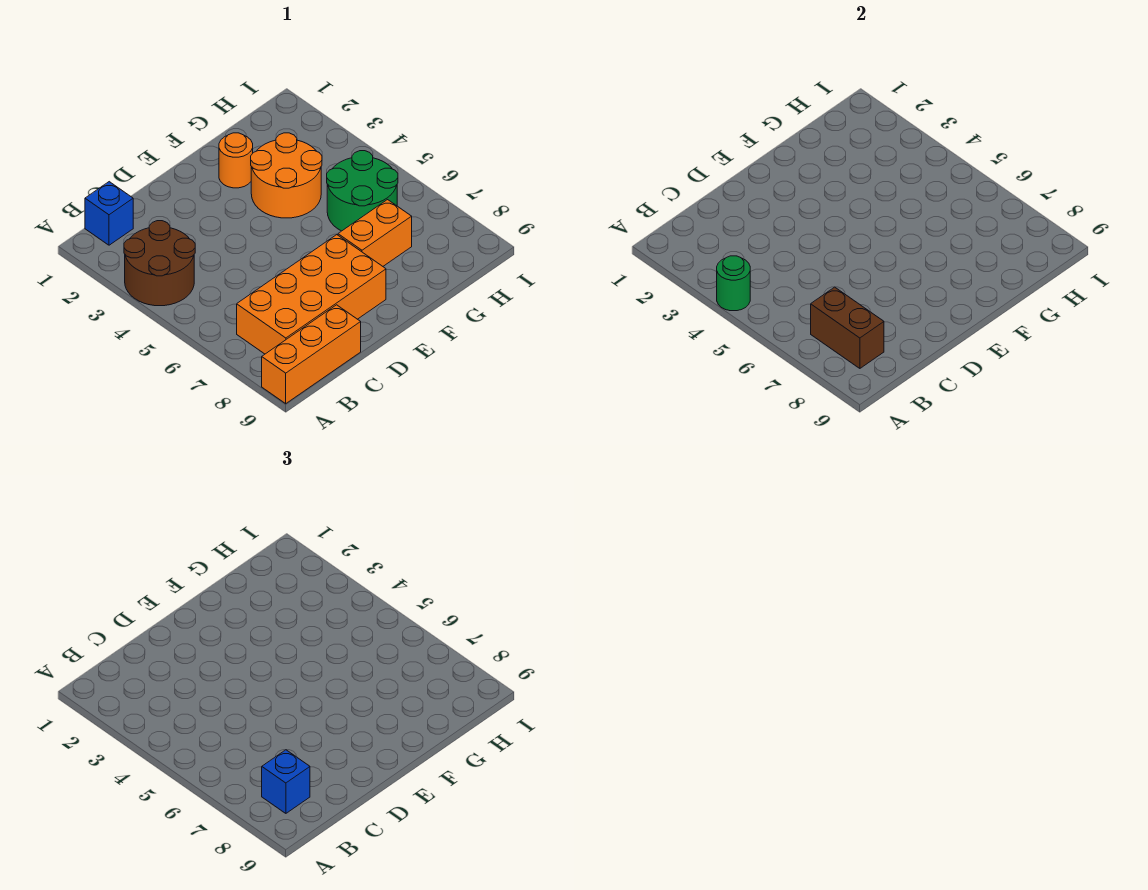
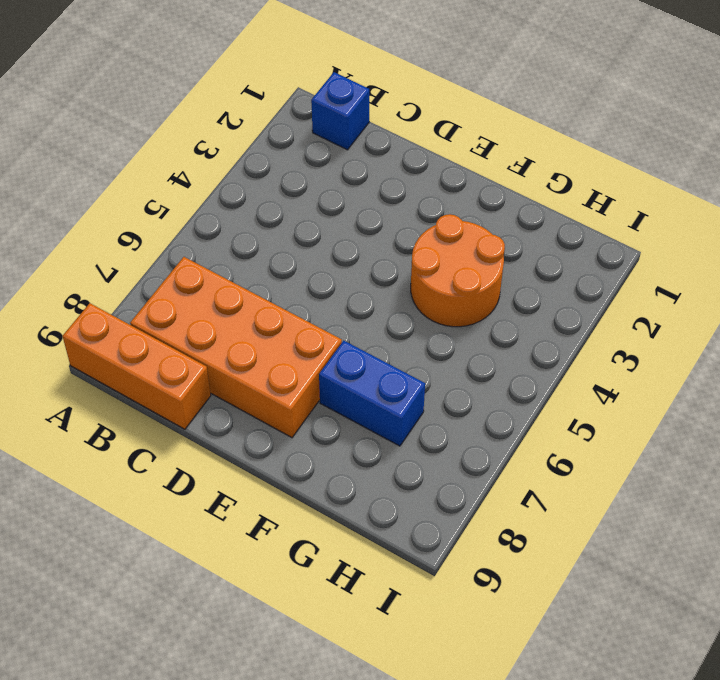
blue 1x2 brick [319,341,425,446] -> orange 1x2 brick [338,200,412,266]
none -> brown 2x2 round brick [124,221,195,306]
none -> orange 1x1 round brick [219,133,253,188]

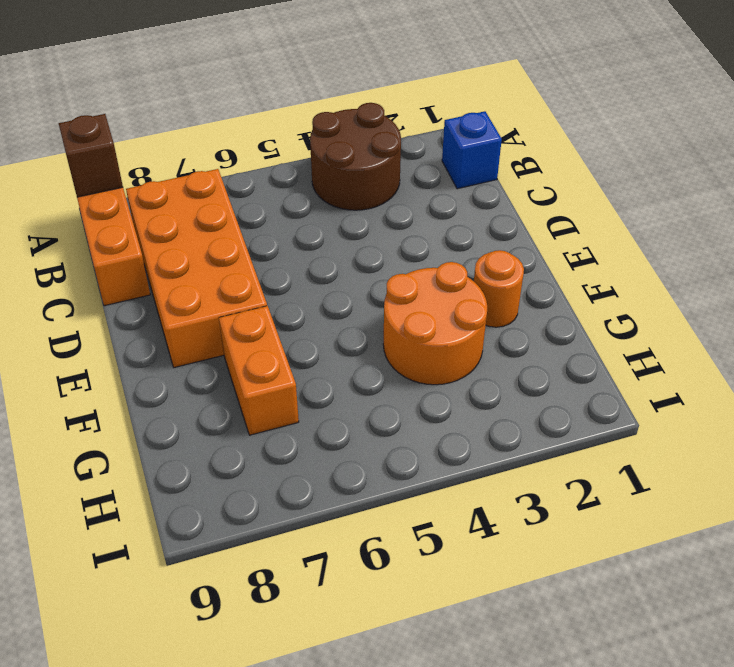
brown 1x1 brick [59,114,123,197] -> none
none -> green 2x2 round brick [327,151,398,231]
none -> green 1x1 round brick [717,256,750,311]

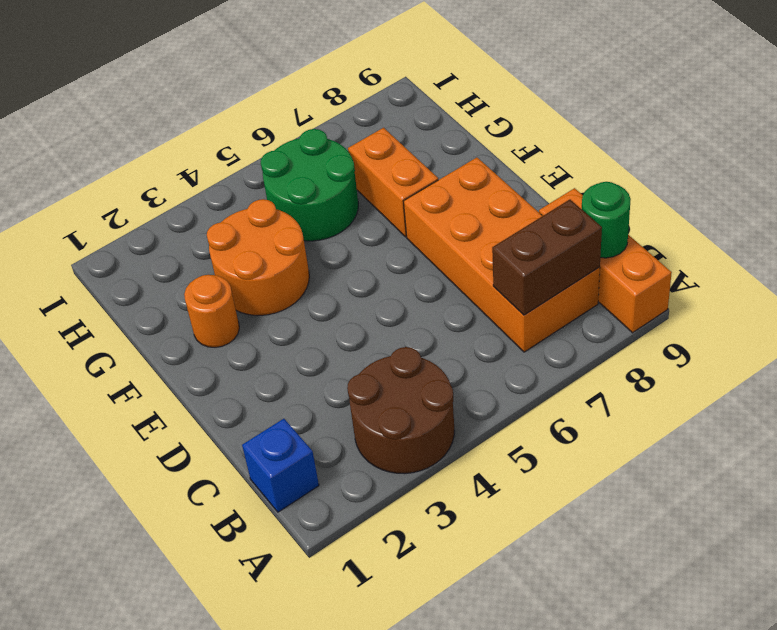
green 1x1 round brick [582,182,631,258] -> green 1x1 round brick moved to [717,256,750,311]
none -> blue 1x1 brick [262,750,310,813]

